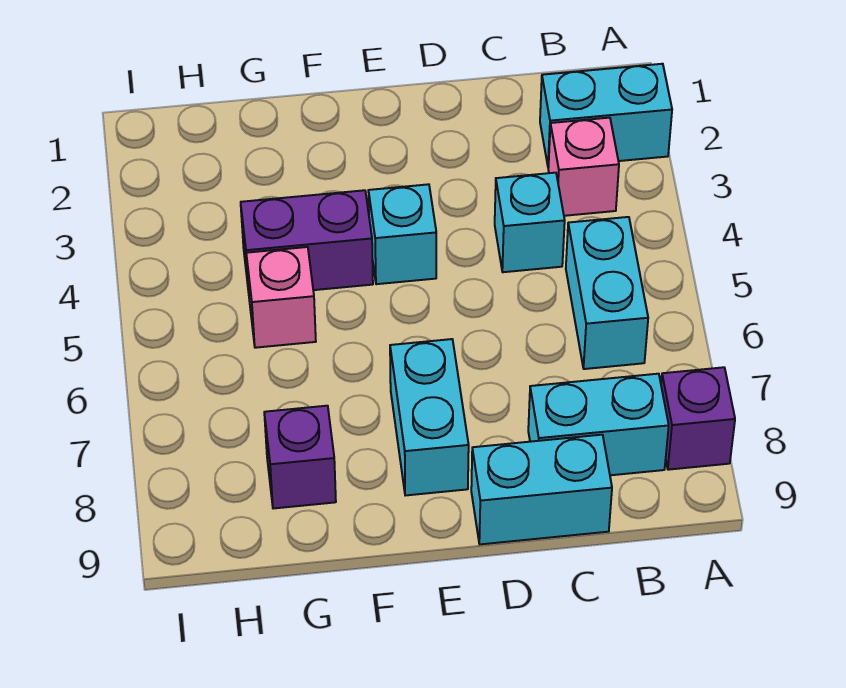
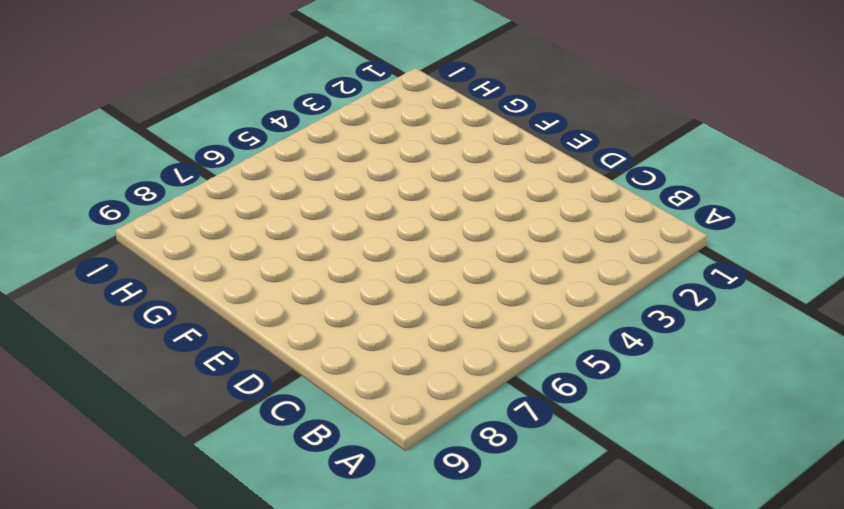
none -> cyan 1x2 brick [540,64,672,168]
none -> purple 1x1 brick [661,367,735,470]
none -> pink 1x1 brick [548,118,619,216]

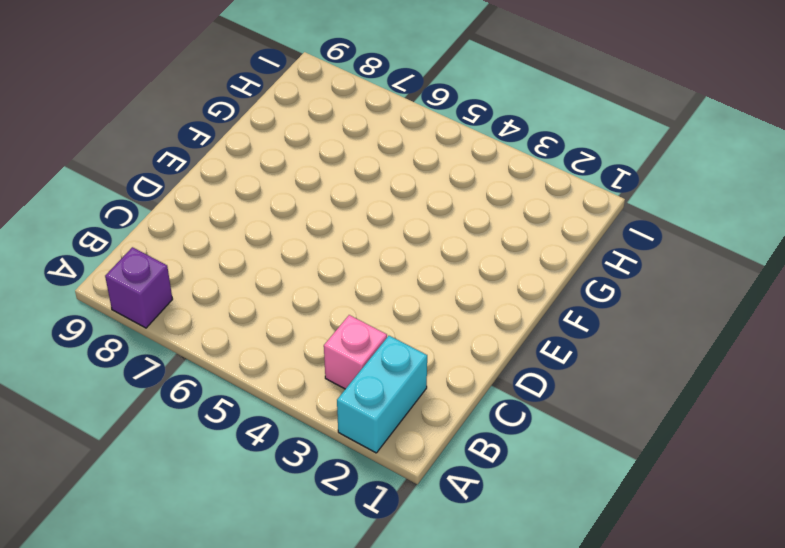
none -> cyan 1x2 brick [566,217,648,369]
none -> cyan 1x2 brick [528,374,669,475]
none -> cyan 1x1 brick [495,173,565,272]

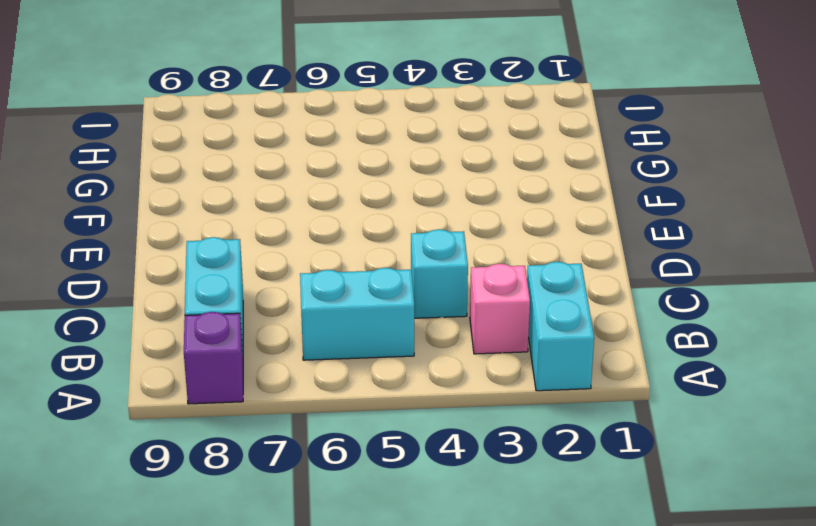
none -> cyan 1x2 brick [471,435,612,544]
none -> cyan 1x1 brick [368,184,436,284]
none -> cyan 1x2 brick [390,339,469,496]

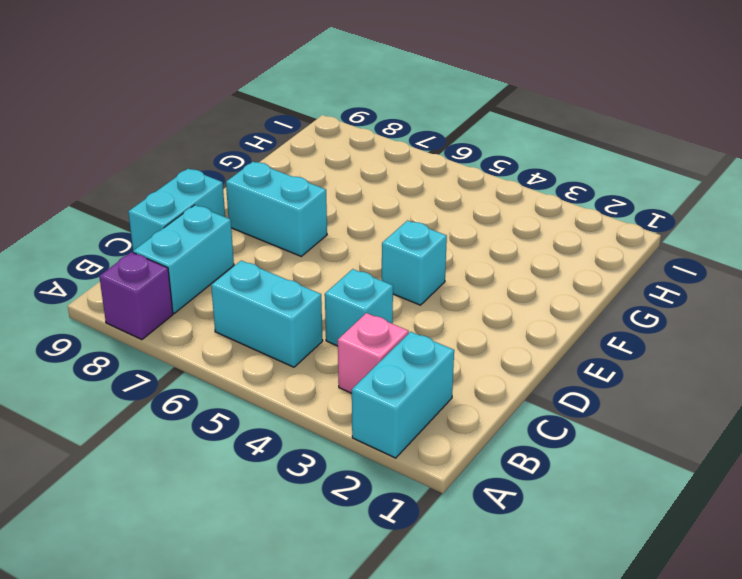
none -> purple 1x2 brick [241,190,373,292]
none -> pink 1x1 brick [246,247,316,348]
none -> purple 1x1 brick [264,406,336,509]

